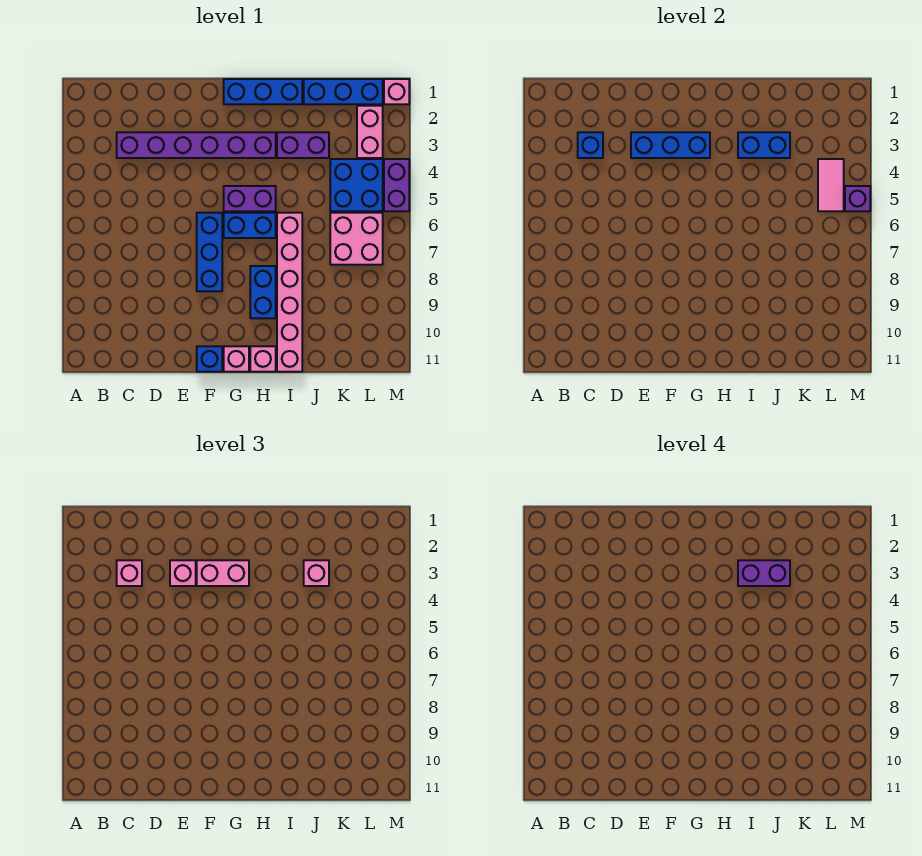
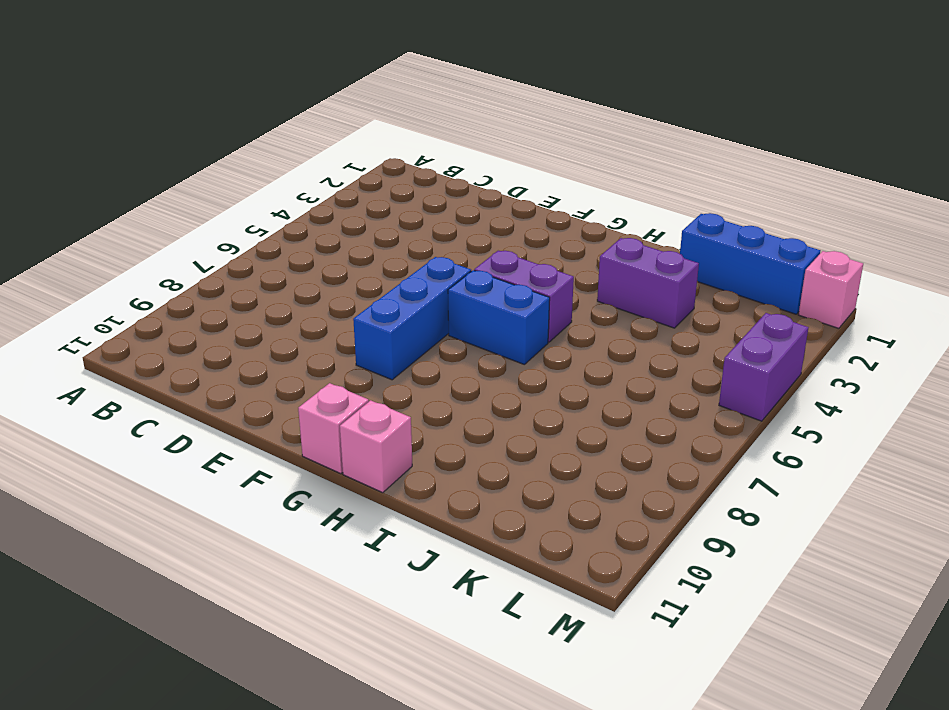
none -> purple 1x6 brick [117,132,276,158]
none -> blue 1x1 brick [197,346,222,372]
none -> blue 1x3 brick [224,79,302,104]

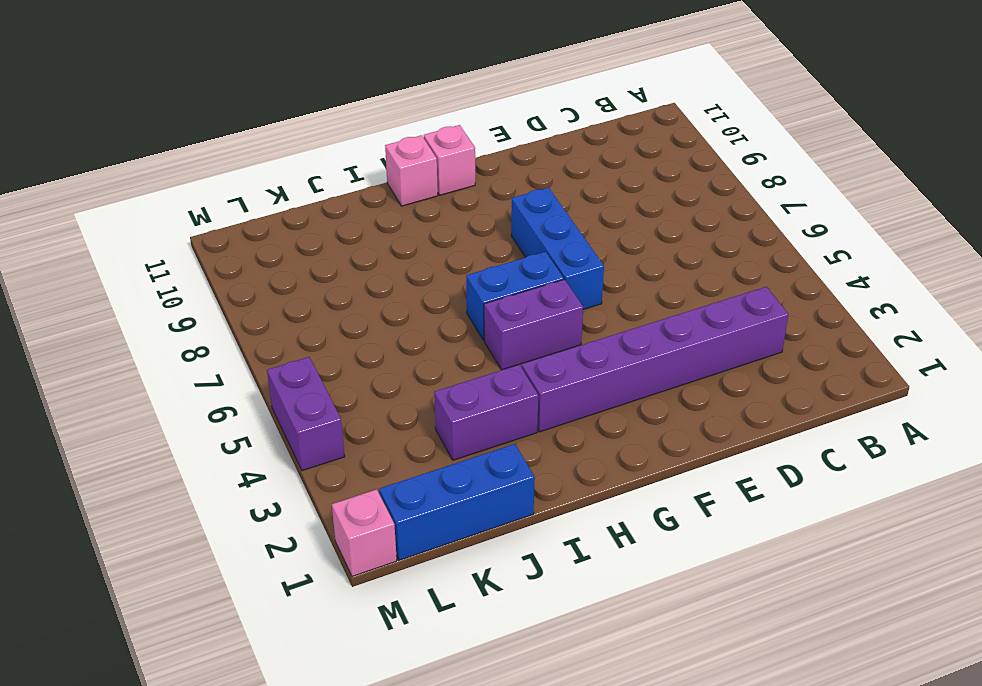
none -> blue 1x1 brick [197,346,222,372]
none -> blue 1x3 brick [224,79,302,104]
none -> blue 1x2 brick [250,266,276,318]

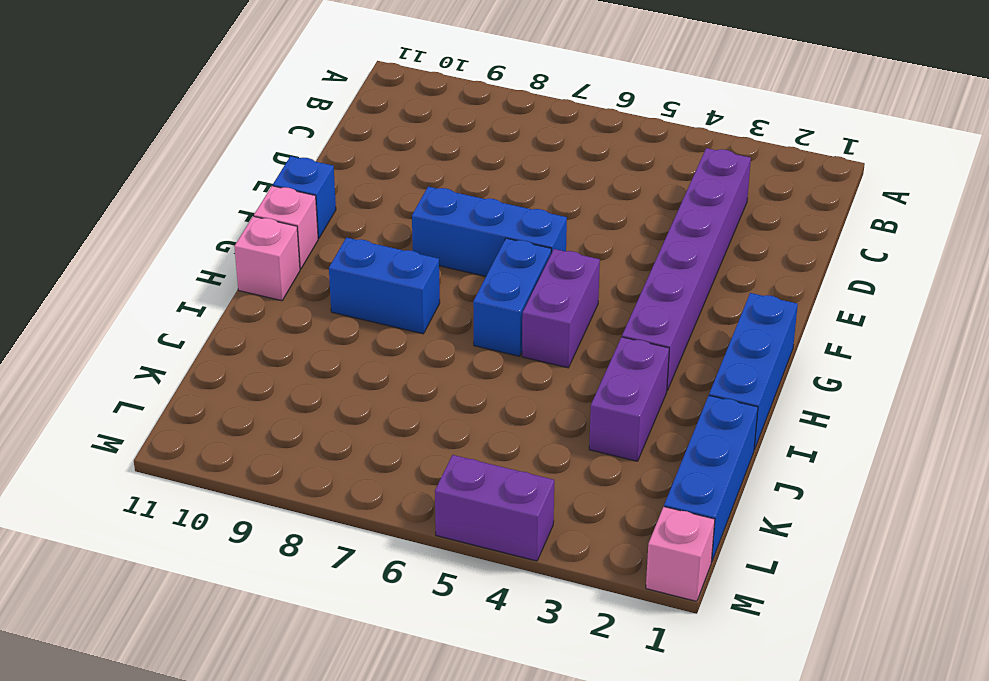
none -> pink 1x6 brick [277,213,302,372]
none -> blue 2x2 brick [330,159,383,211]
none -> pink 2x2 brick [330,213,383,265]

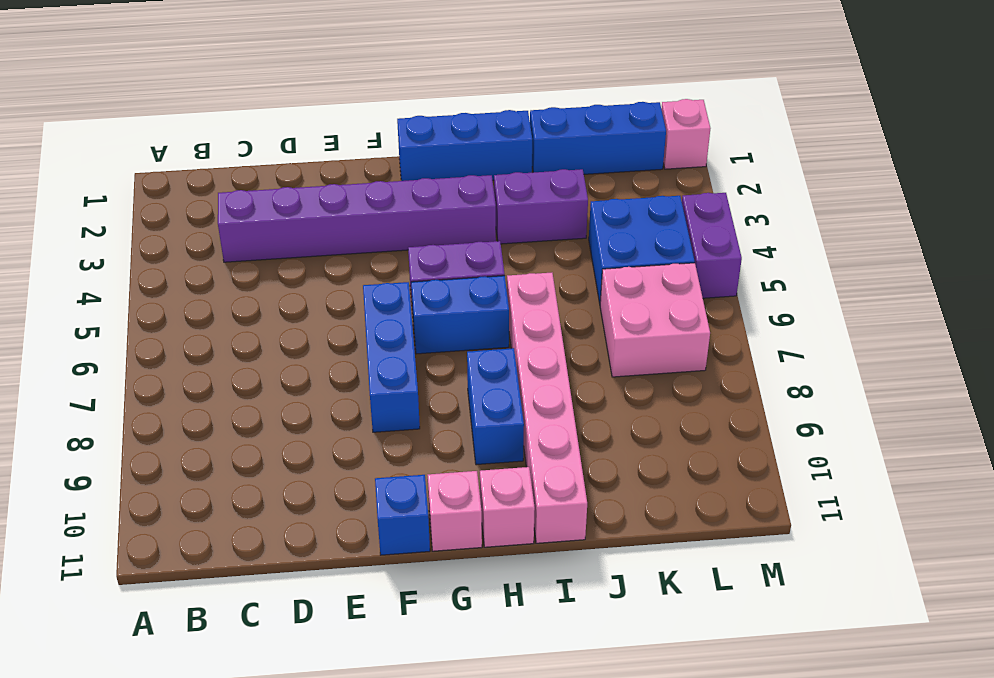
none -> pink 1x2 brick [357,106,383,158]
none -> blue 1x1 brick [578,132,603,158]
none -> blue 1x3 brick [631,132,710,158]

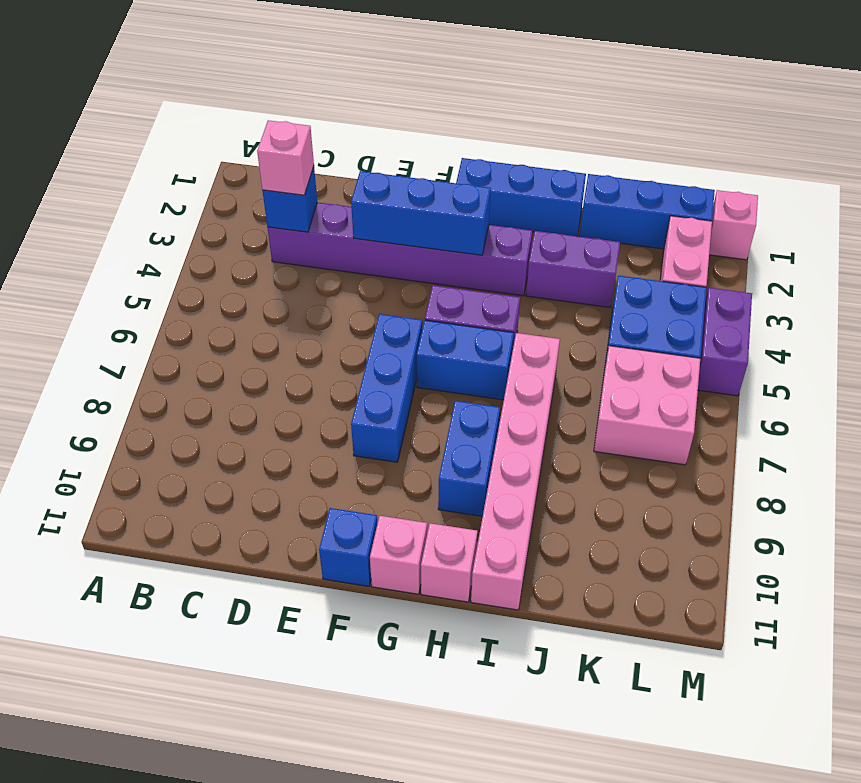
none -> blue 1x2 brick [738,132,790,158]
none -> pink 1x2 tile [818,159,844,211]
none -> purple 1x1 brick [845,186,870,211]

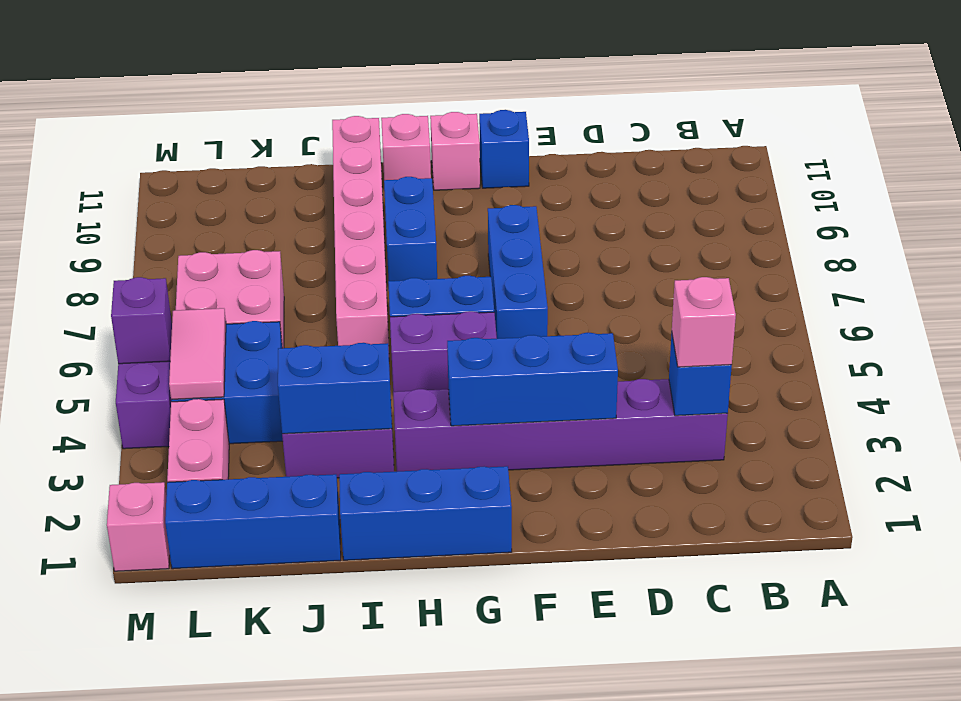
none -> pink 1x1 brick [170,560,196,586]
none -> pink 1x2 brick [197,560,249,586]
none -> pink 1x1 brick [304,560,329,586]

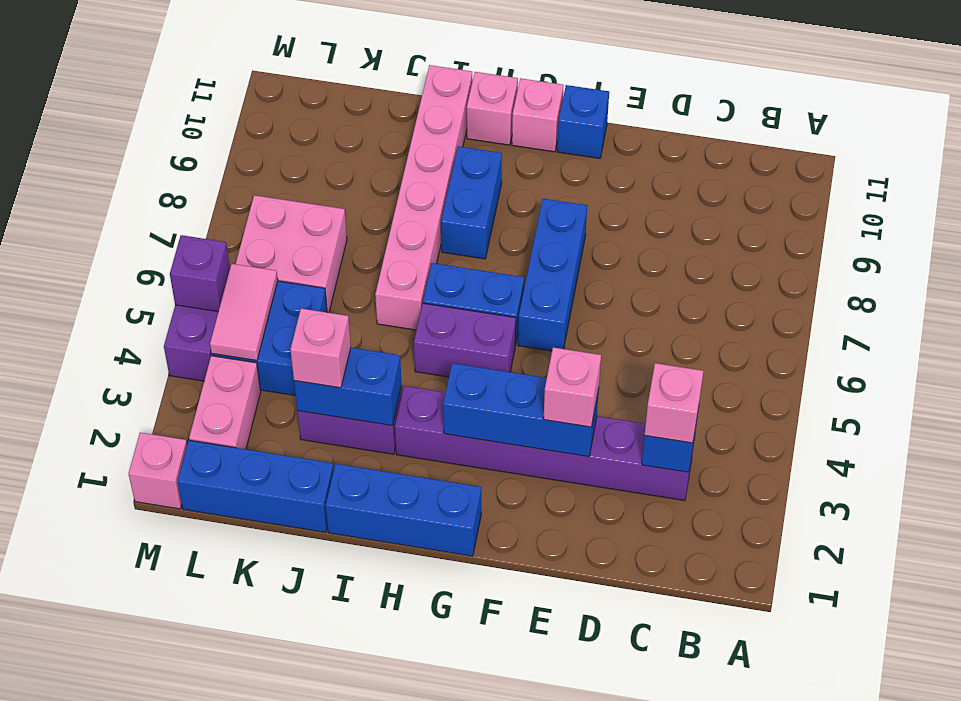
none -> pink 1x2 brick [197,560,249,586]
none -> purple 1x2 brick [738,560,790,586]

